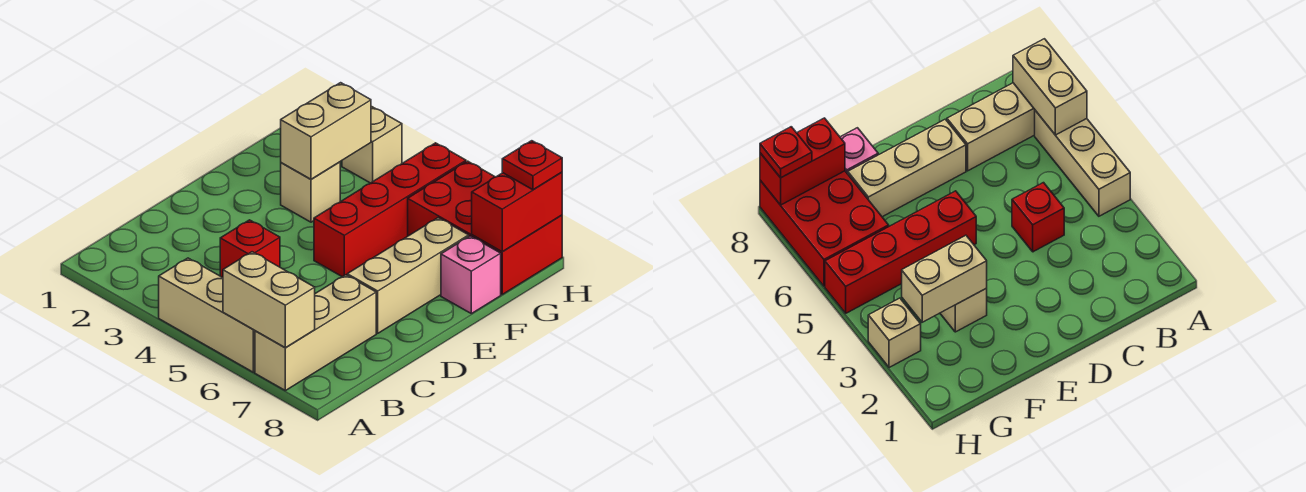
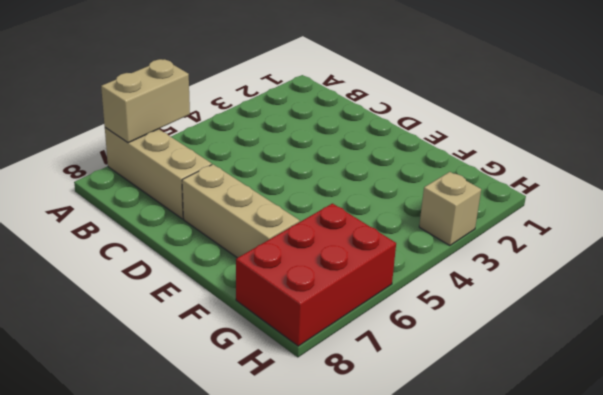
none -> tan 1x3 brick [159,258,255,372]
none -> red 1x1 brick [220,220,280,278]
none -> red 1x4 brick [314,143,466,277]

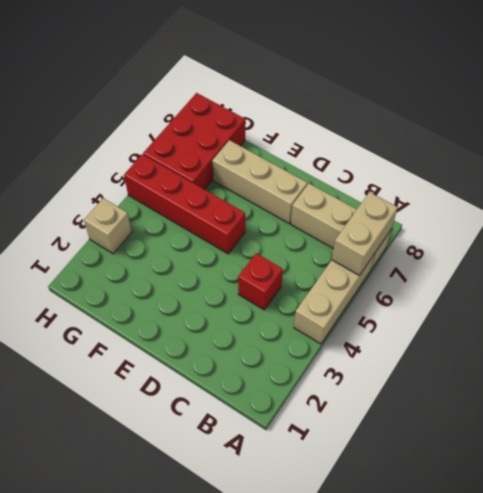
none -> tan 1x1 brick [281,162,340,222]
none -> pink 1x1 brick [441,236,501,314]
none -> tan 1x2 brick [281,83,371,179]

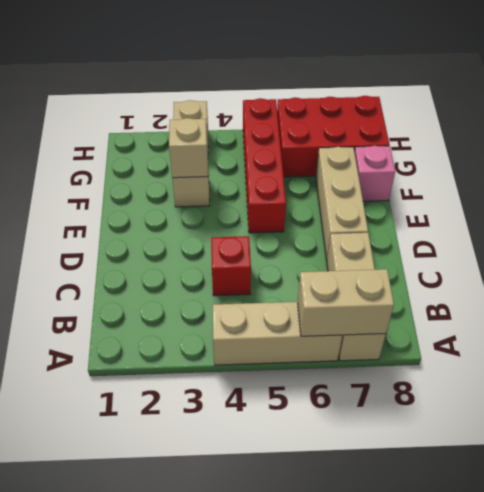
tan 1x1 brick [169,118,208,178] -> tan 1x2 brick [281,83,371,179]
none -> red 1x2 brick [472,172,562,252]
none -> red 1x1 plate [502,141,562,190]

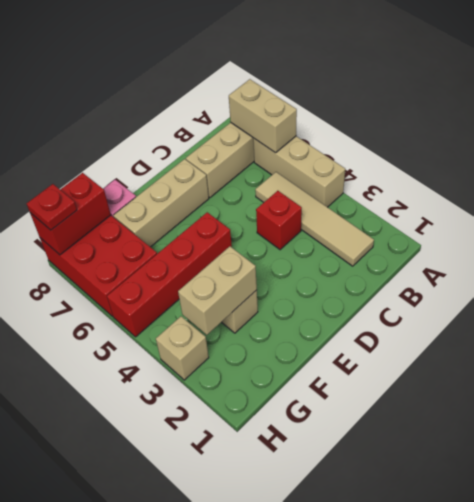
tan 1x4 tile [255,172,374,266] -> none

